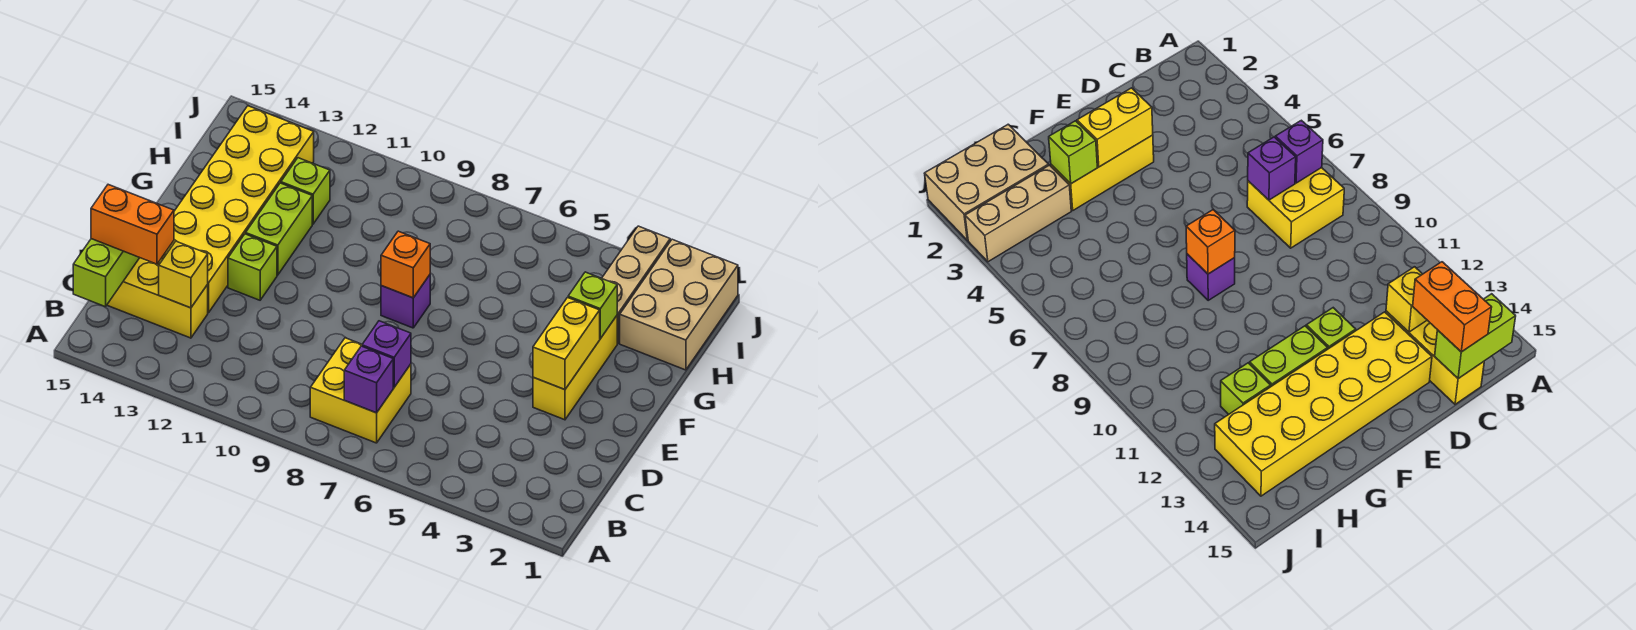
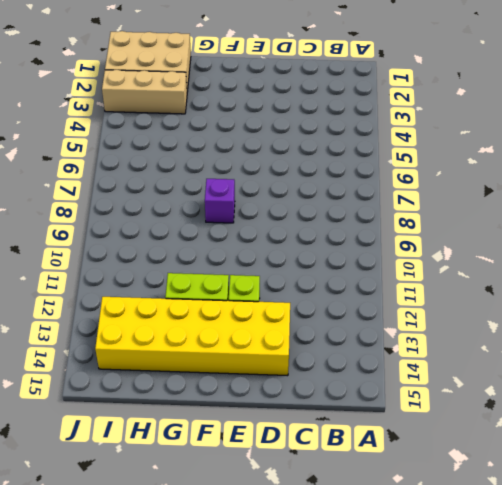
none -> yellow 2x2 brick [310,338,411,443]
none -> yellow 1x3 brick [107,258,208,338]
none -> yellow 1x3 brick [533,316,617,420]

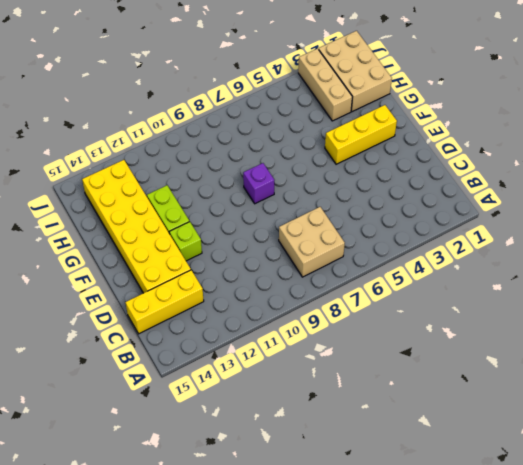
tan 2x2 brick [279,207,345,277] -> yellow 2x2 brick [310,338,411,443]
yellow 1x3 brick [325,105,397,164] -> yellow 1x3 brick turned to [533,316,617,420]
none -> lime 1x1 brick [281,158,330,224]
none -> purple 1x1 brick [344,346,393,413]
none -> lime 1x2 brick [73,239,140,307]

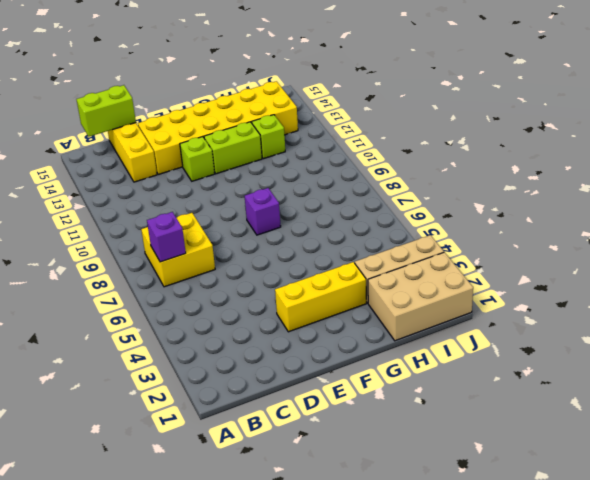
none -> purple 1x1 brick [362,321,411,387]
none -> yellow 1x1 brick [159,241,208,308]
none -> yellow 1x2 brick [533,298,600,390]

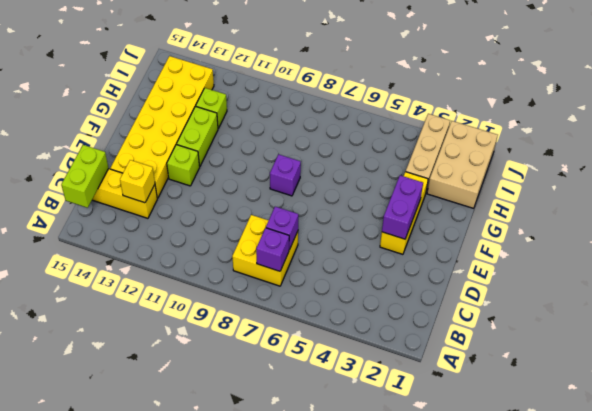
purple 1x2 brick [382,175,423,239] -> yellow 1x2 brick [533,298,600,390]
none -> orange 1x1 brick [381,231,430,298]
none -> lime 1x1 brick [568,272,617,339]
none -> orange 1x2 brick [91,185,174,264]

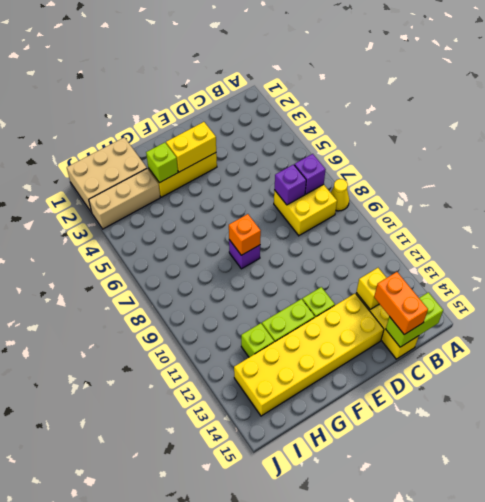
yellow 1x1 cone [331,179,349,211] -> none

